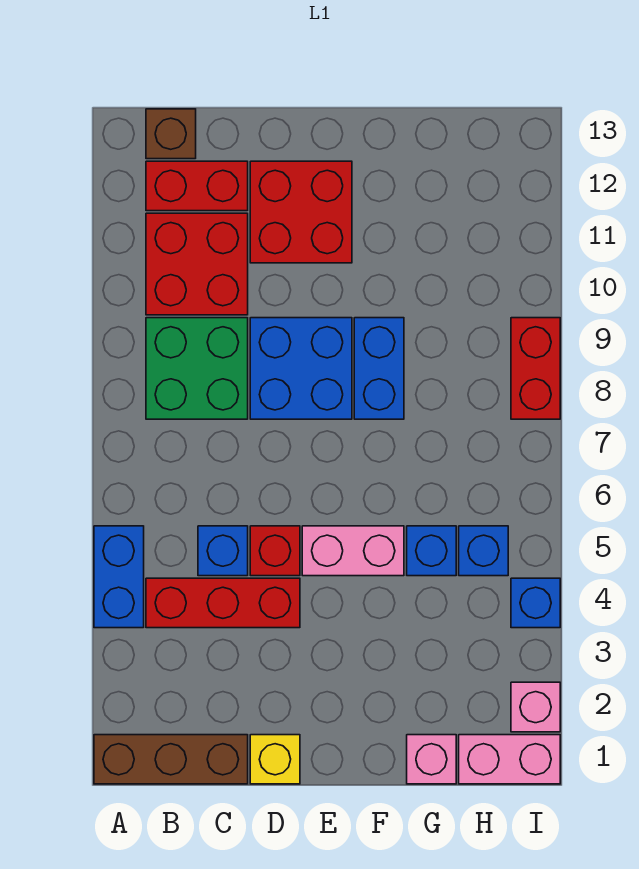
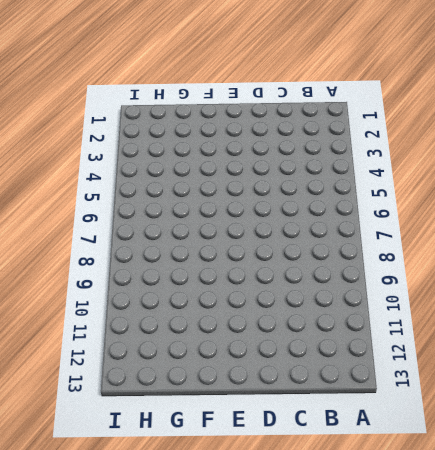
none -> brown 1x3 brick [94,735,248,784]
none -> blue 1x2 brick [94,526,144,628]
none -> red 1x3 brick [146,578,300,628]

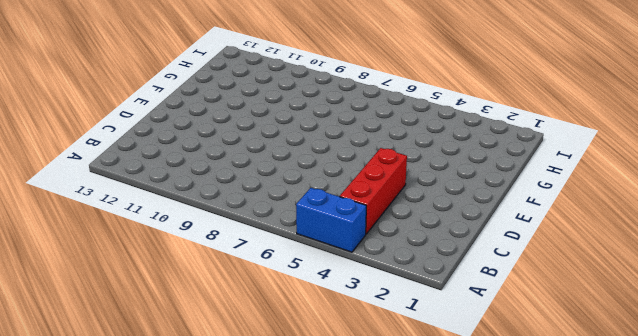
none -> brown 1x3 brick [94,735,248,784]
none -> green 2x2 brick [146,318,248,419]
none -> red 2x2 brick [146,213,248,315]

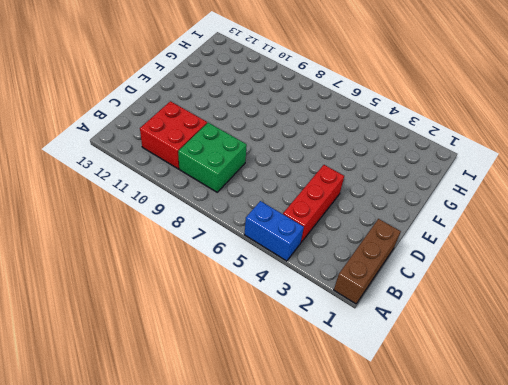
none -> red 1x2 brick [146,161,248,211]
none -> brown 1x1 brick [146,109,196,159]
none -> blue 1x1 brick [198,526,248,576]

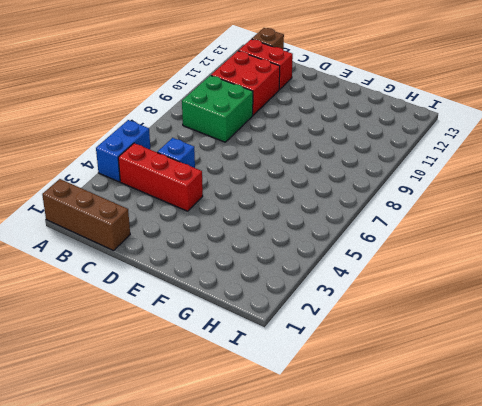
none -> yellow 1x1 brick [250,735,300,784]
none -> red 1x1 brick [250,526,300,576]
none -> blue 2x2 brick [250,318,352,419]

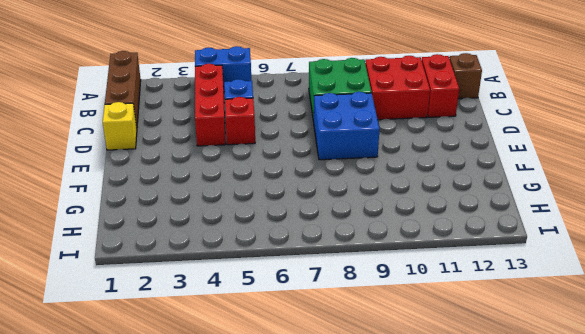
none -> red 2x2 brick [250,161,352,263]
none -> pink 1x2 brick [302,526,404,576]
none -> blue 1x2 brick [354,318,404,419]

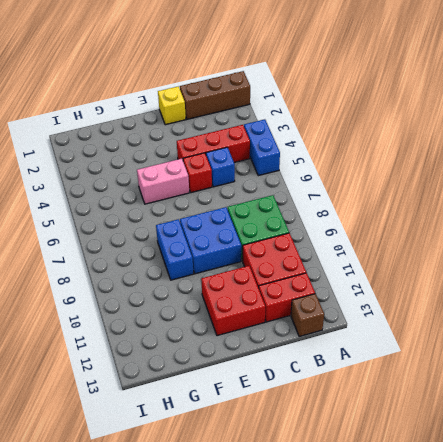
none -> pink 1x1 brick [407,735,456,784]
none -> blue 1x1 brick [407,526,456,576]
none -> pink 1x2 brick [459,735,560,784]

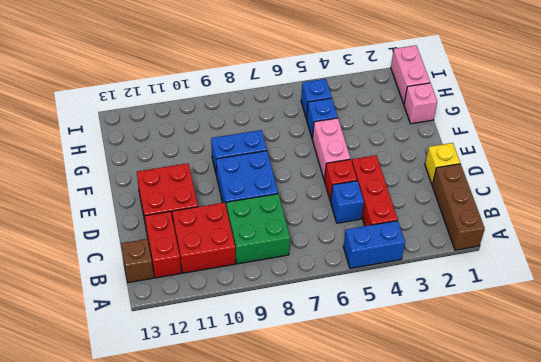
none -> pink 1x1 brick [511,682,560,732]
none -> blue 1x1 brick [511,578,560,628]
none -> red 1x2 brick [511,318,560,419]

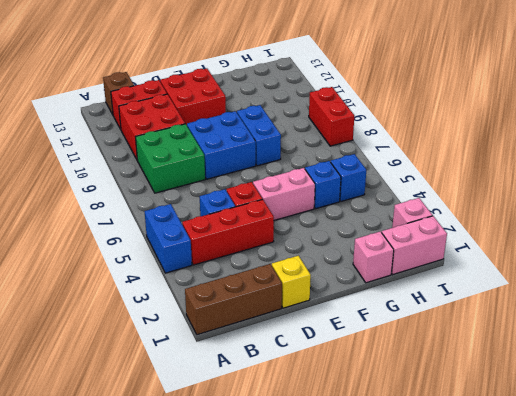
none -> blue 1x1 brick [511,578,560,628]

